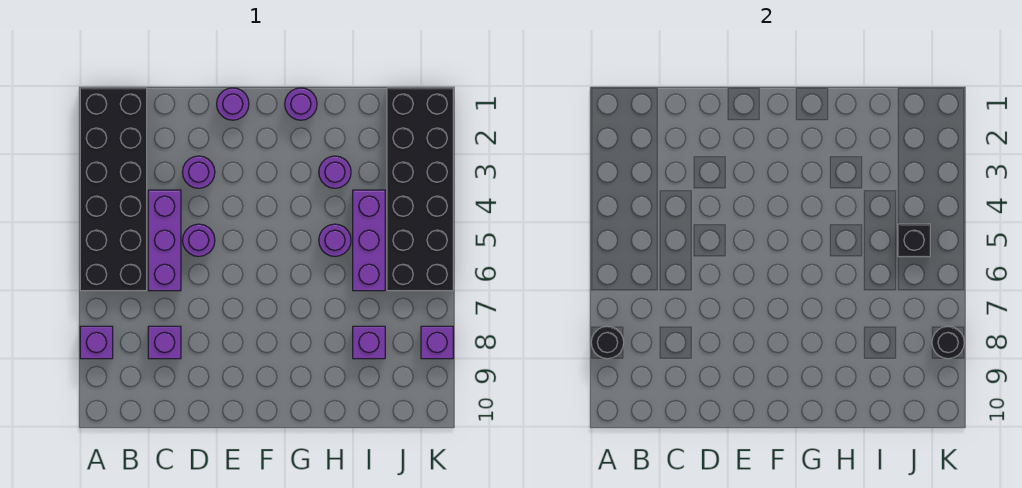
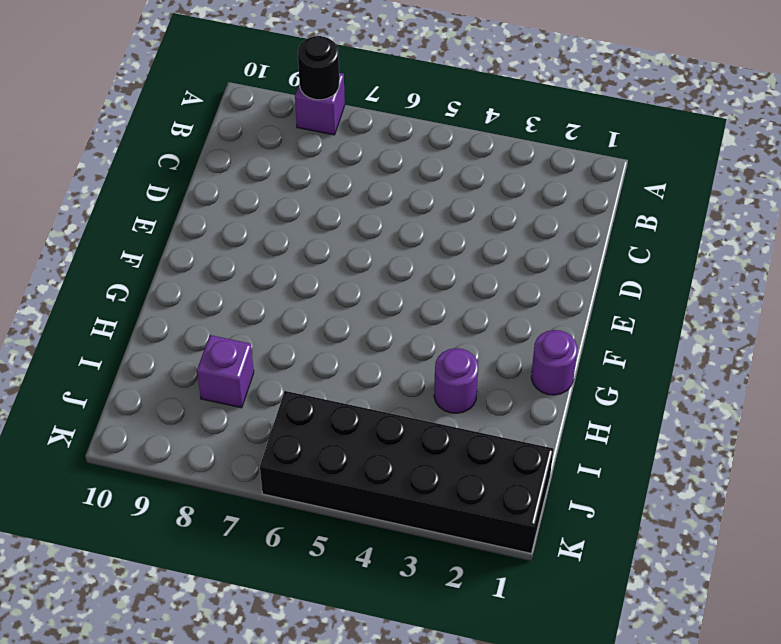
none -> black 2x6 brick [80,88,147,291]
none -> purple 1x3 brick [148,190,181,291]
none -> purple 1x1 brick [148,326,181,359]

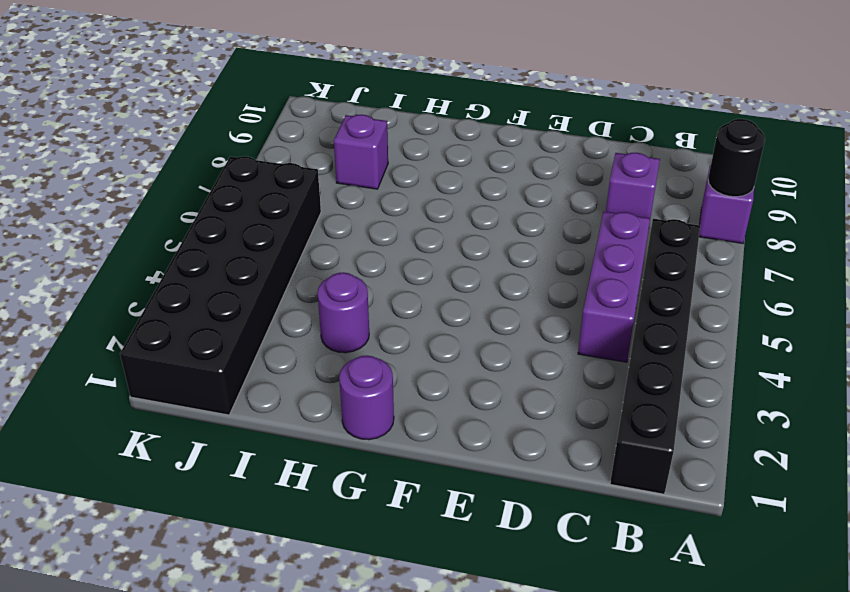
black 1x6 brick [610,219,700,494] -> black 2x6 brick [80,88,147,291]
none -> purple 1x1 round brick [183,156,215,188]
none -> purple 1x1 round brick [182,224,215,257]
none -> purple 1x1 round brick [217,88,249,120]

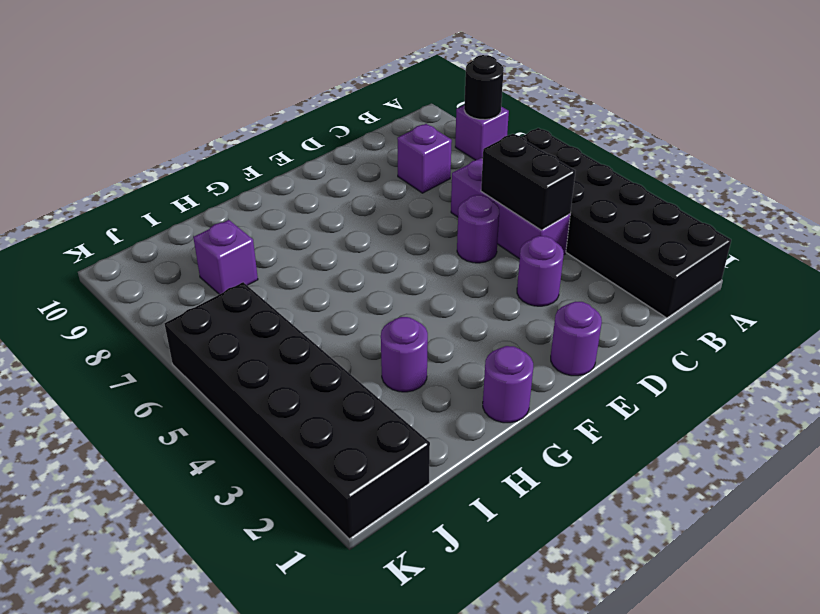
black 1x2 brick [481,134,575,230] -> none
none -> purple 1x1 round brick [319,224,351,256]
none -> purple 1x3 brick [353,190,385,291]
none -> purple 1x1 brick [421,326,453,359]

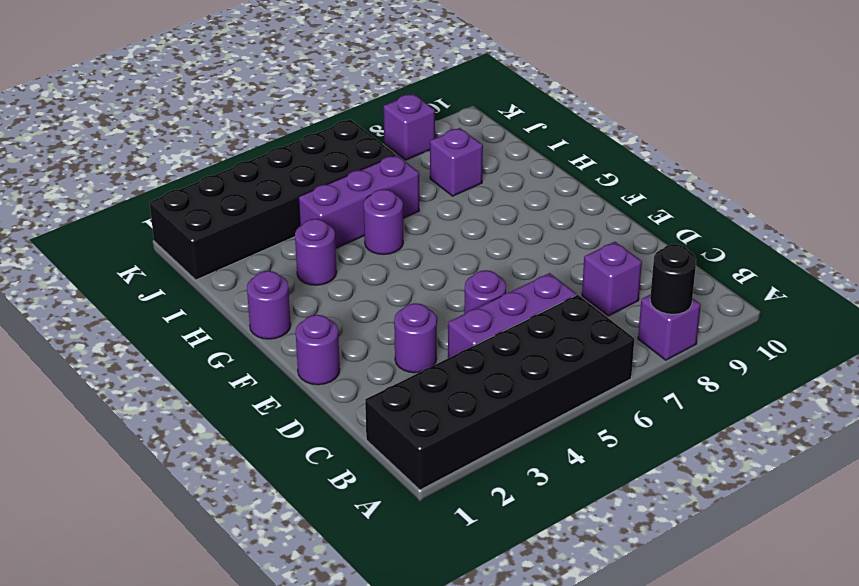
none -> black 1x1 brick [898,224,930,257]
none -> black 1x1 round brick [932,326,964,359]

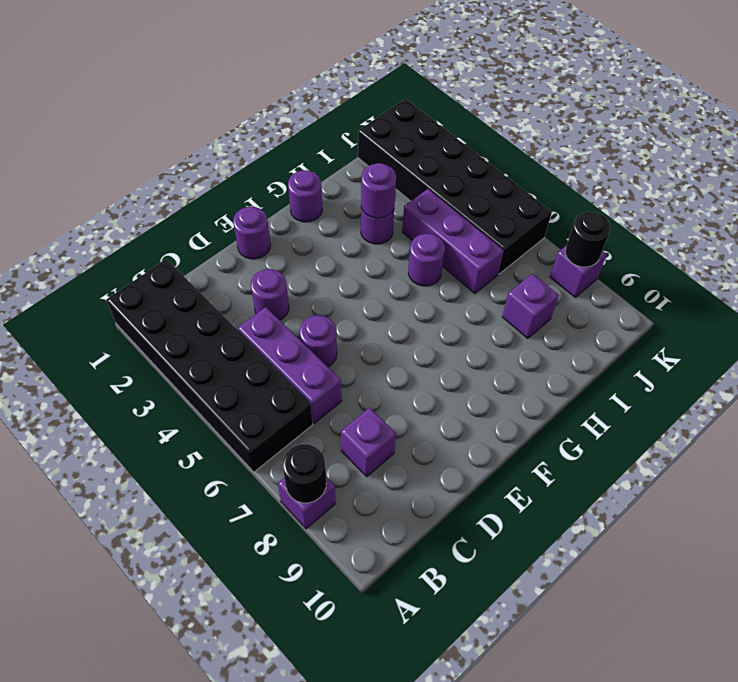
purple 1x1 round brick [361,163,396,218] -> none
none -> black 1x1 brick [898,224,930,257]

